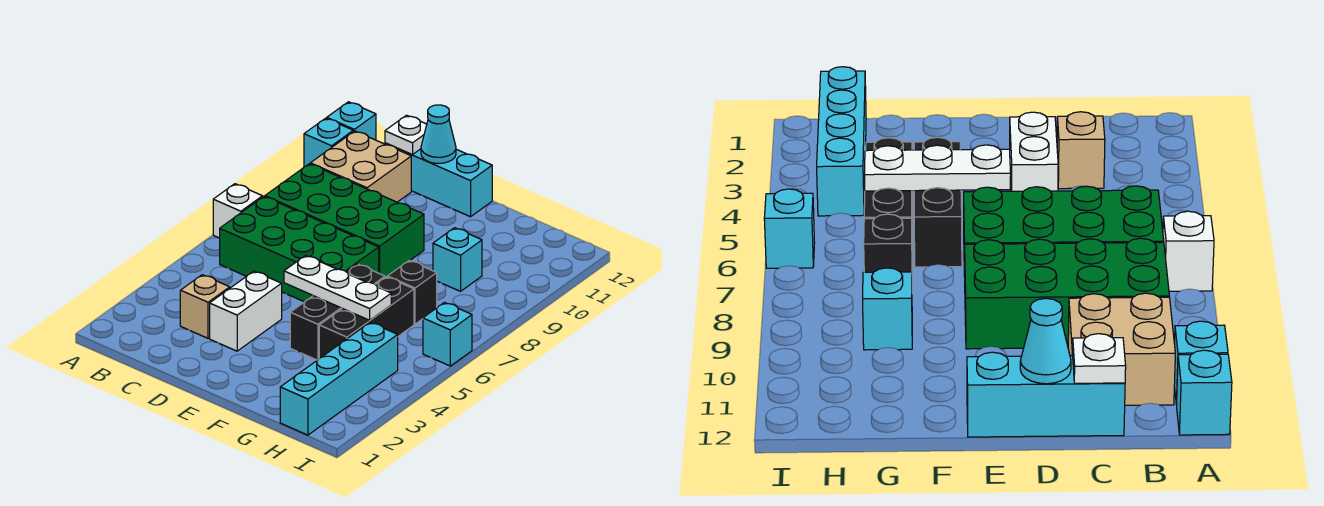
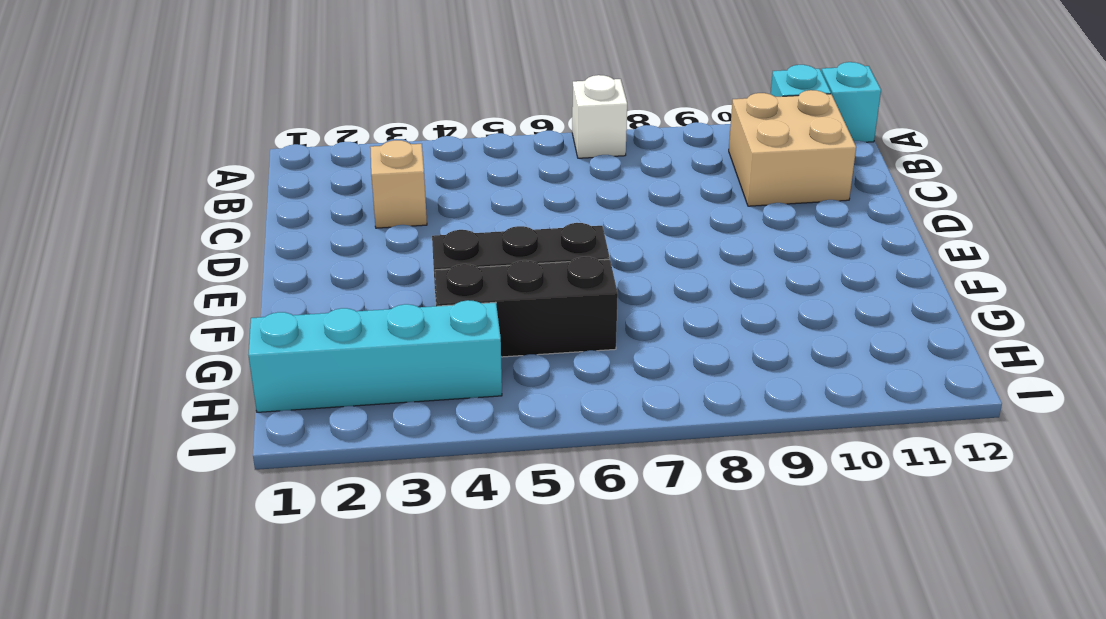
none -> green 2x4 brick [220,197,379,302]
none -> green 2x4 brick [265,164,424,277]
none -> cyan 1x3 brick [385,143,492,217]

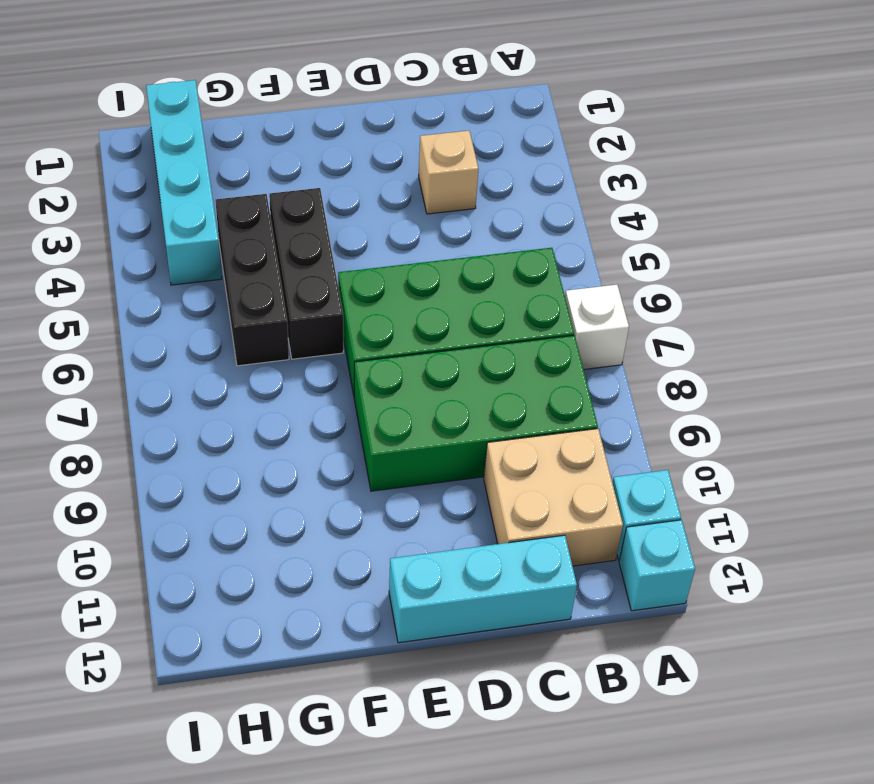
none -> white 1x2 brick [210,271,282,351]
none -> black 1x1 brick [387,261,437,324]
none -> cyan 1x1 brick [433,228,482,291]

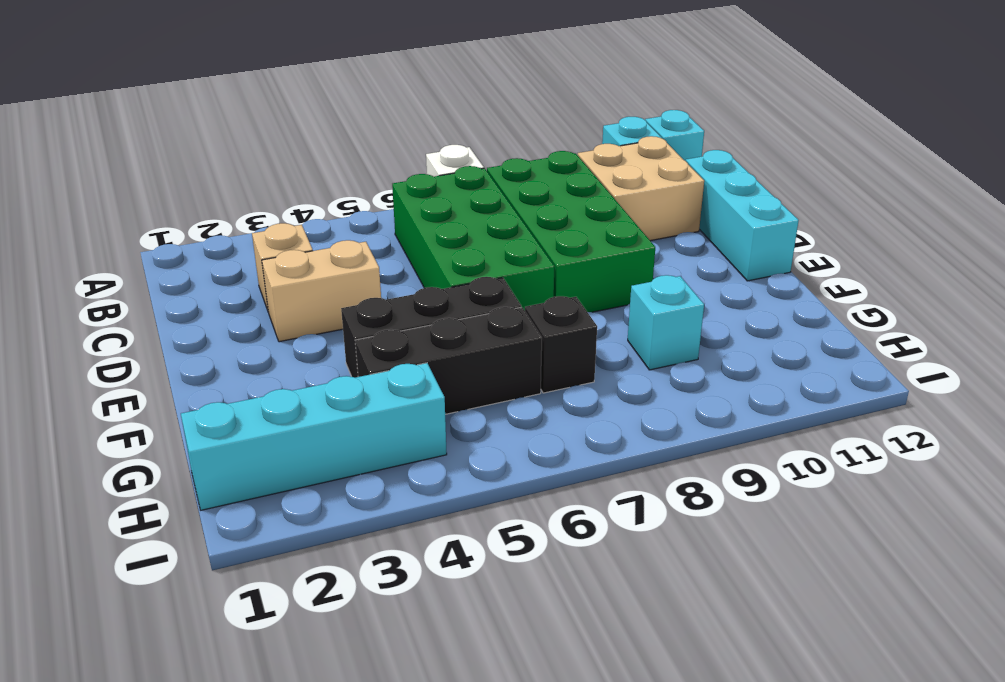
tan 1x2 brick [262,240,381,342] -> white 1x2 brick [210,271,282,351]
none -> cyan 1x1 brick [423,302,472,366]
none -> white 1x1 plate [385,115,427,155]
none -> cyan 1x1 cone [421,105,456,164]

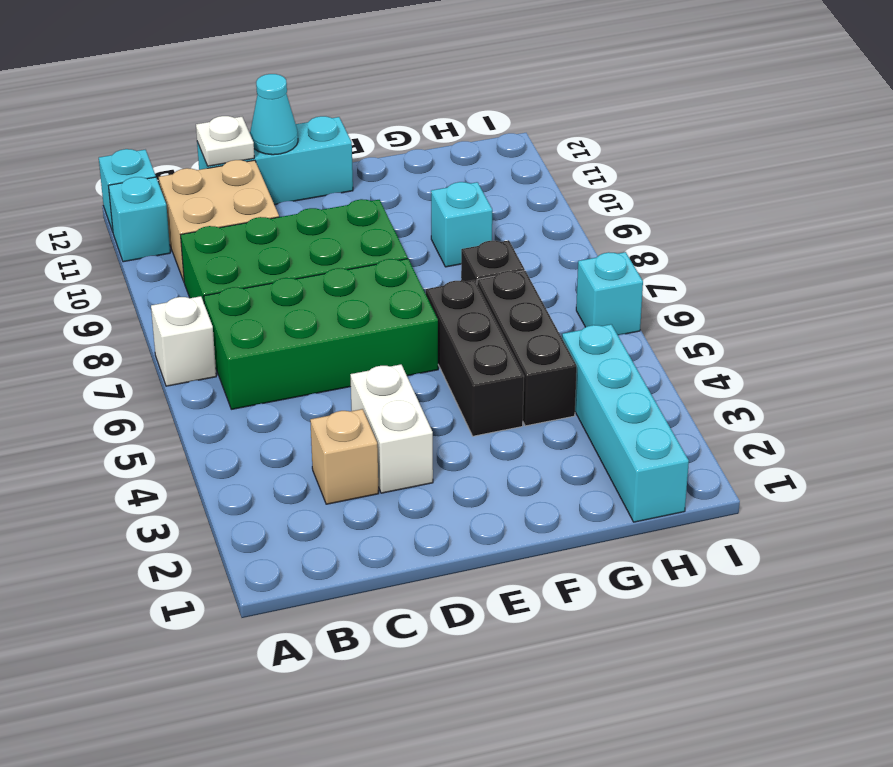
none -> white 1x3 plate [284,255,391,320]

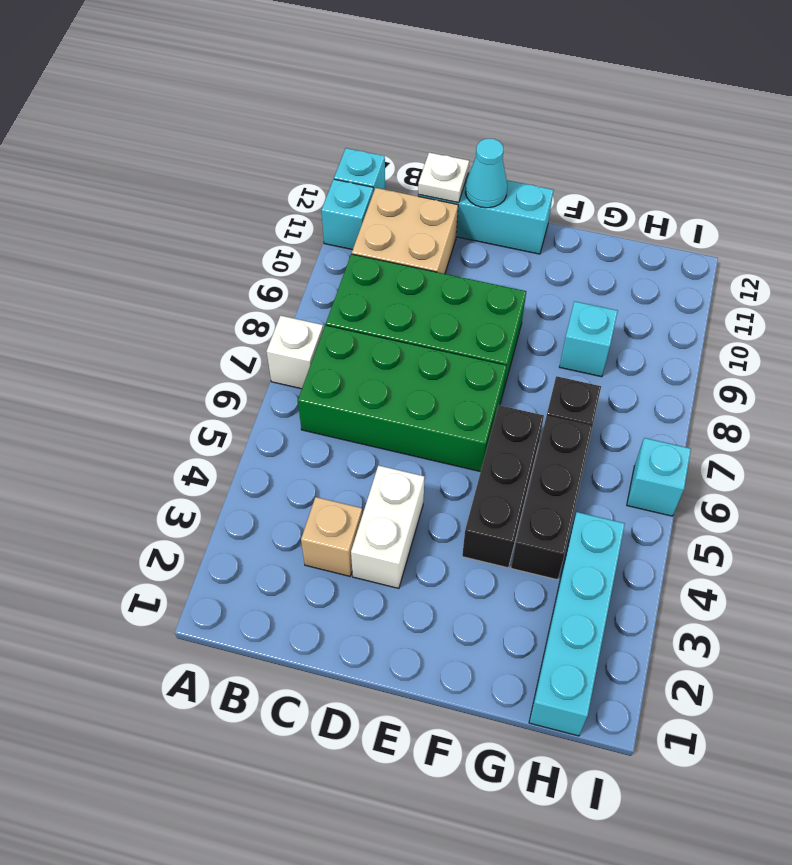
none -> white 1x3 plate [284,255,391,320]

